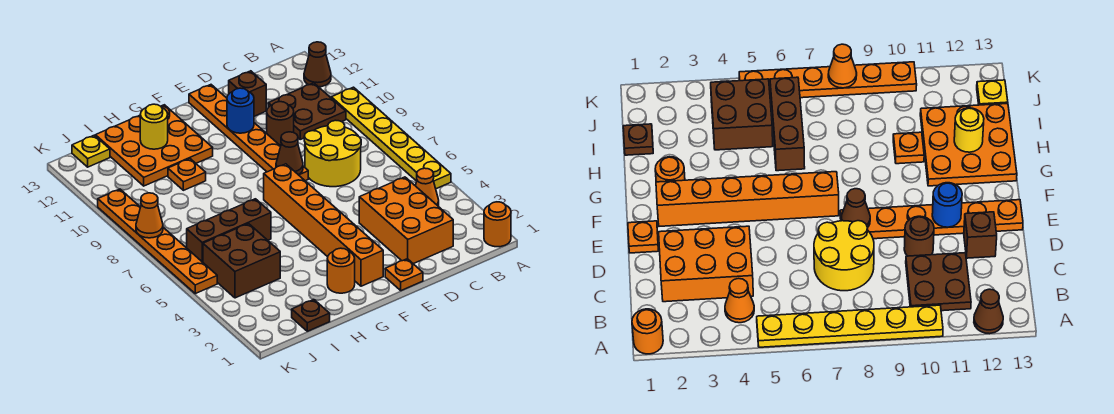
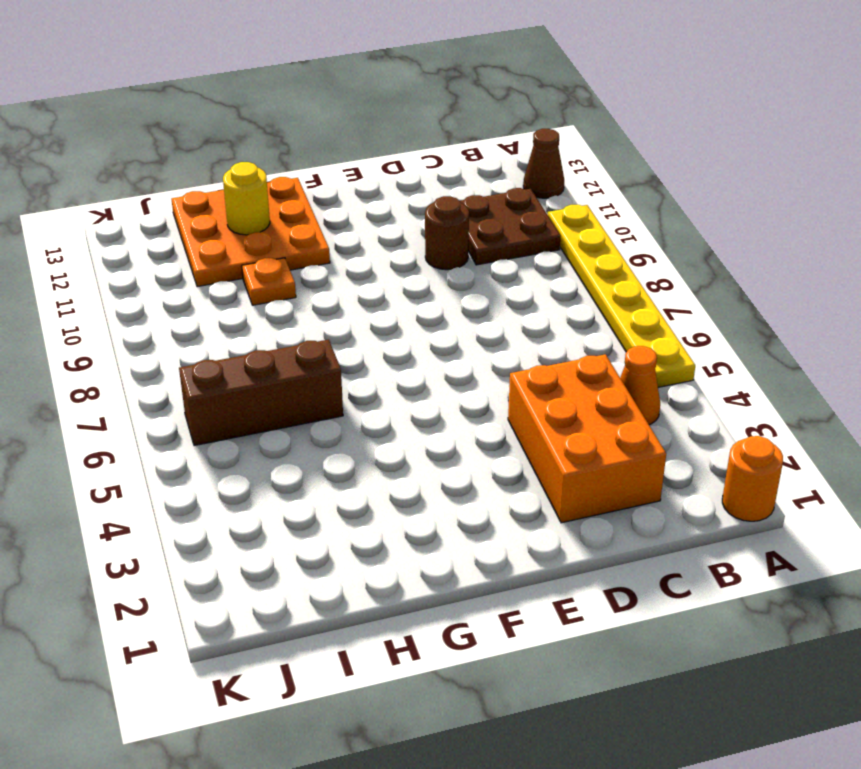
none -> yellow 2x2 round brick [304,120,361,187]
none -> brown 1x1 brick [229,71,266,116]
none -> orange 1x1 plate [385,259,423,291]

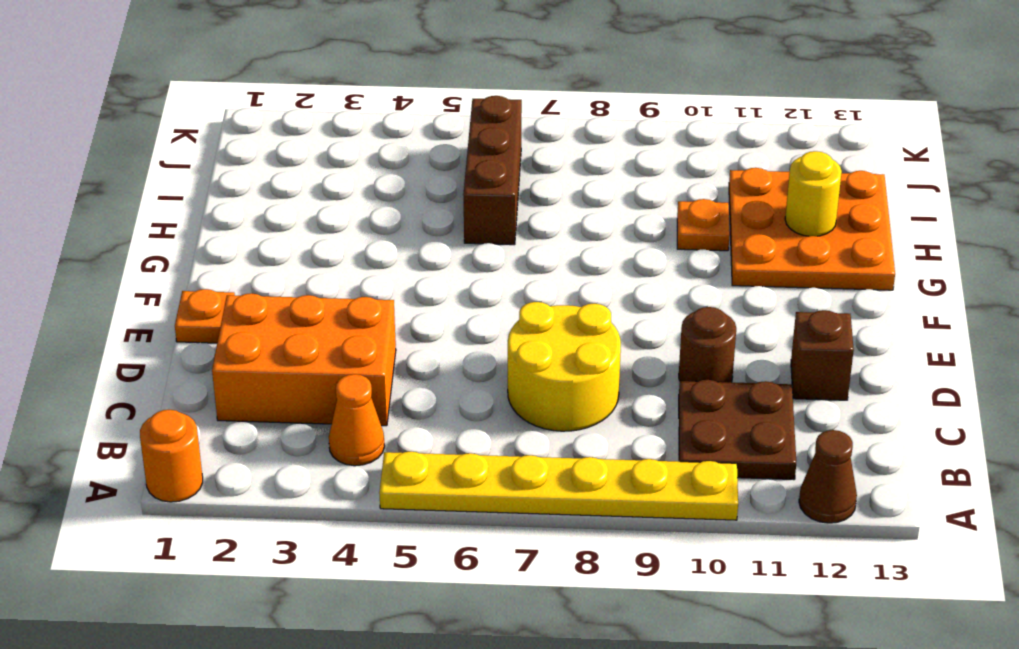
none -> orange 1x6 plate [189,85,308,181]
none -> orange 1x6 brick [264,164,383,286]
none -> orange 1x1 round brick [327,248,355,293]

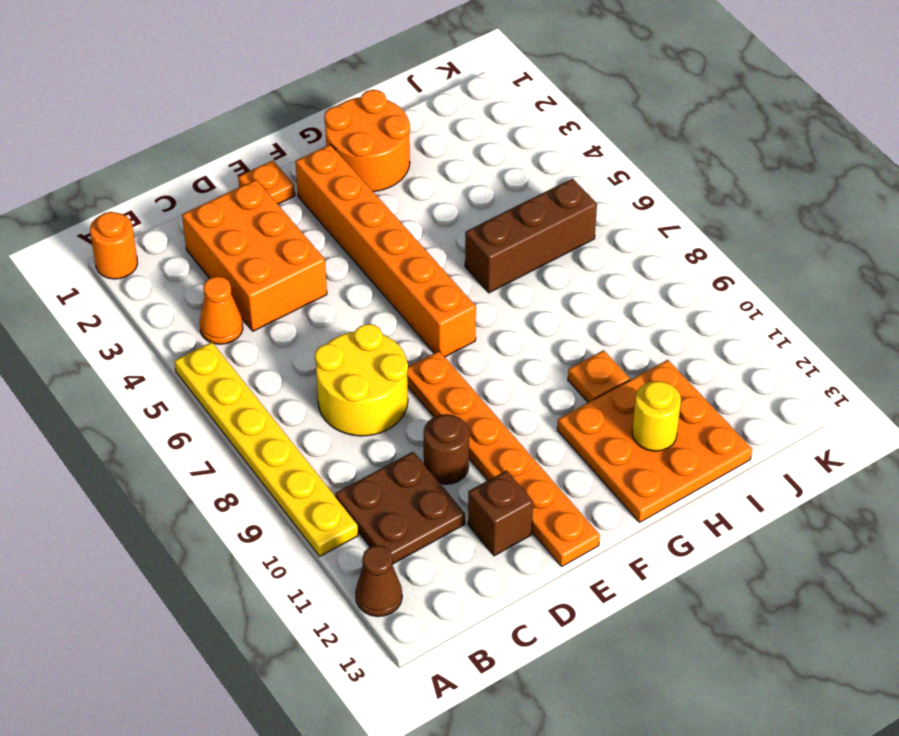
orange 2x2 round brick [324,90,410,192] -> orange 1x1 round brick [327,248,355,293]
none -> brown 1x1 plate [292,300,330,331]
none -> brown 2x2 brick [203,224,280,298]
none -> yellow 1x1 plate [72,135,110,167]

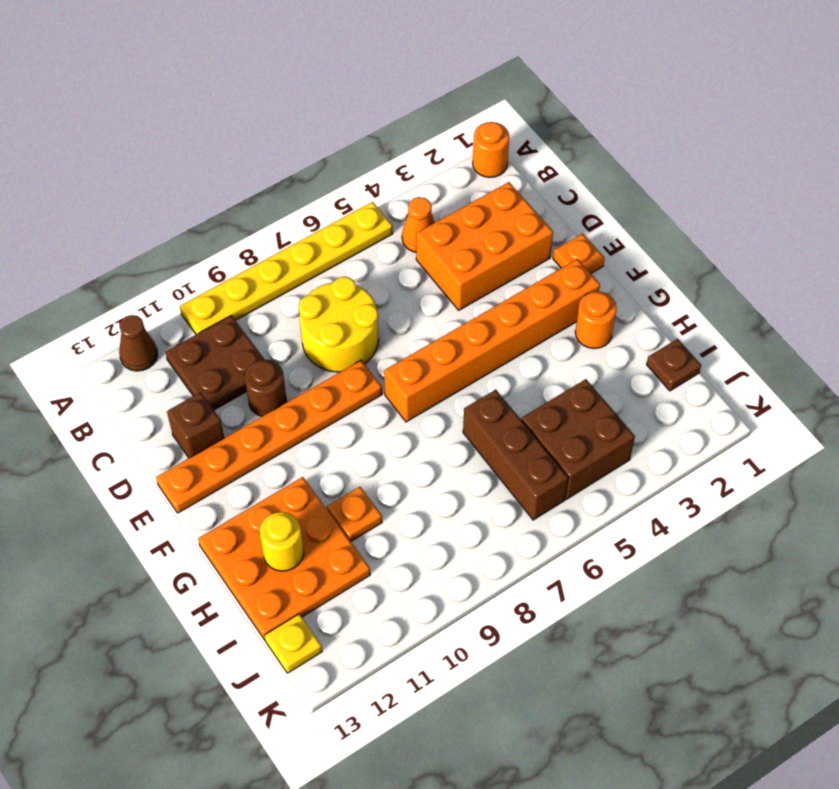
none -> orange 1x6 plate [98,189,217,294]
none -> brown 1x1 cone [276,132,303,175]
none -> blue 1x1 round brick [227,88,254,133]

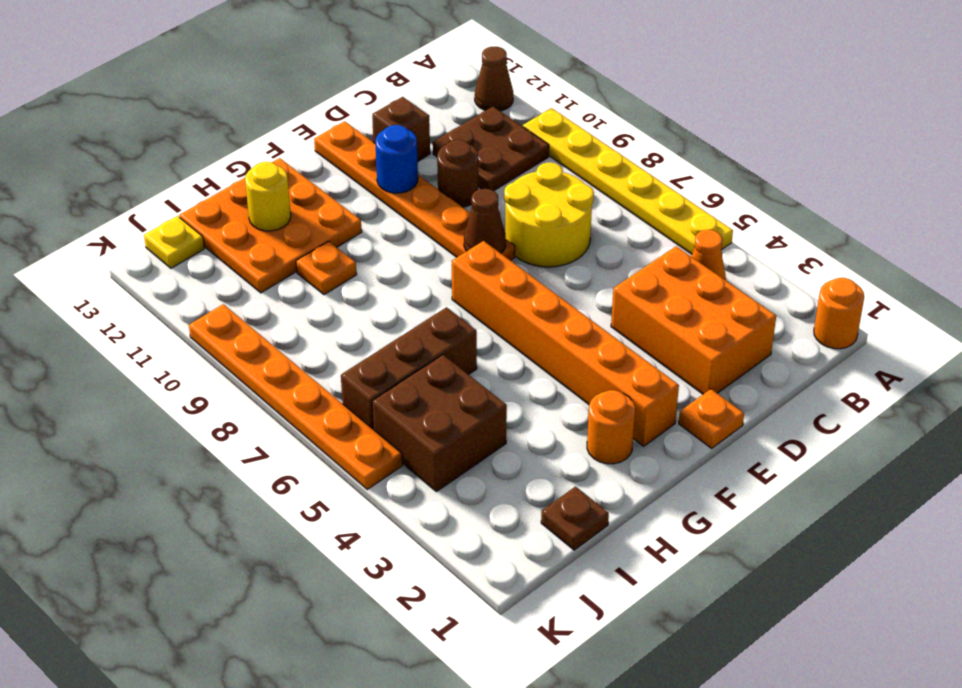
none -> orange 1x1 cone [136,193,163,238]

